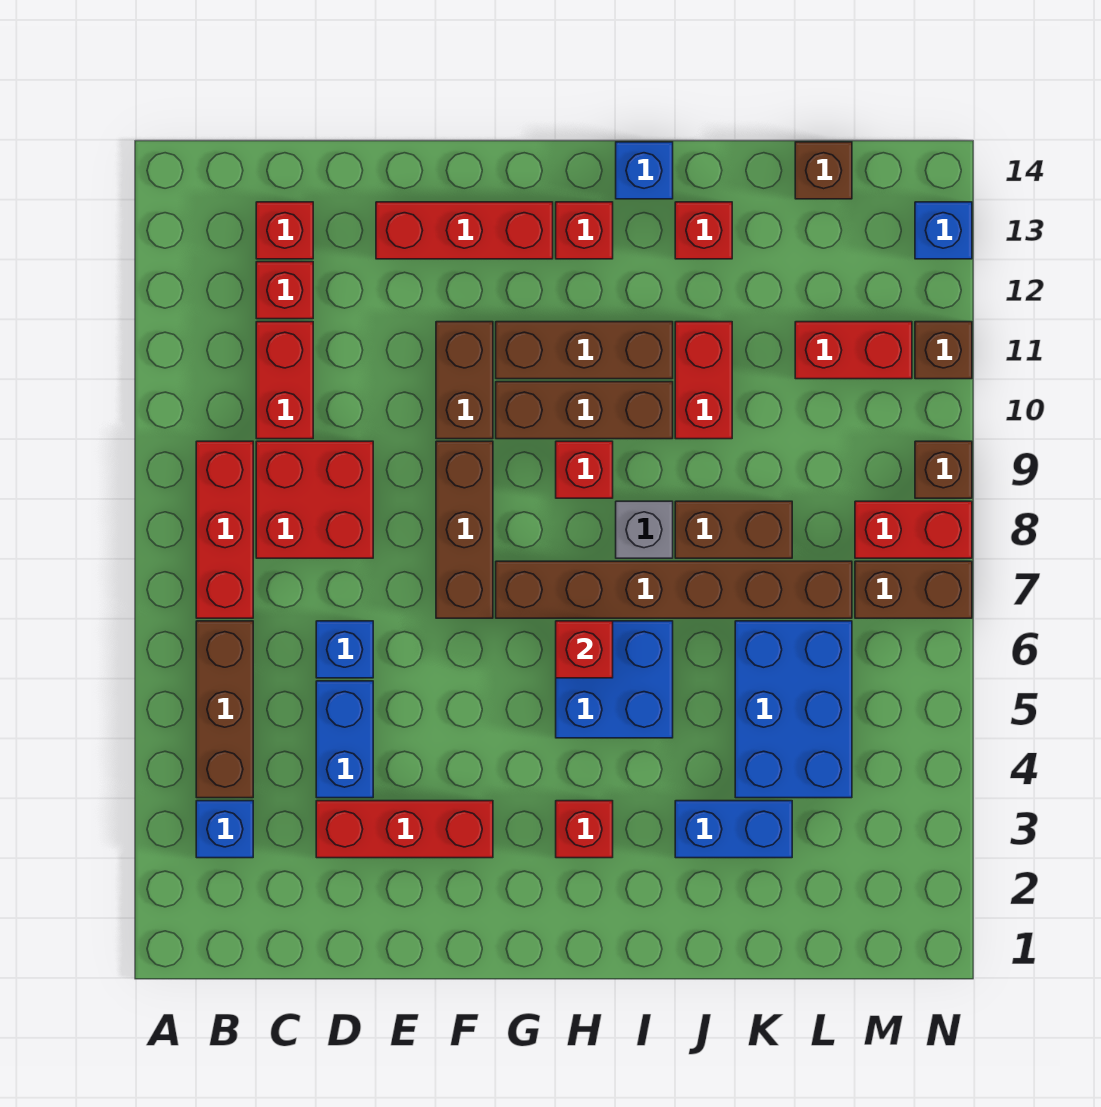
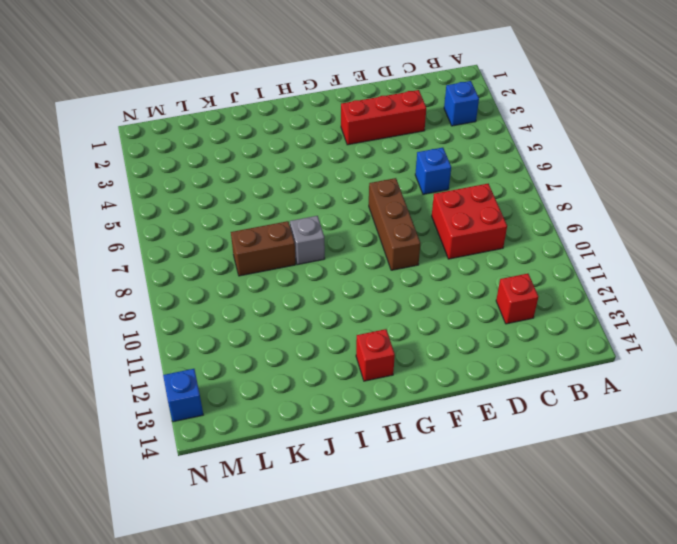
none -> brown 1x3 brick [196,621,253,798]
none -> red 1x3 brick [196,441,253,618]
none -> red 1x2 brick [256,322,313,439]
none -> red 1x1 brick [256,202,313,259]

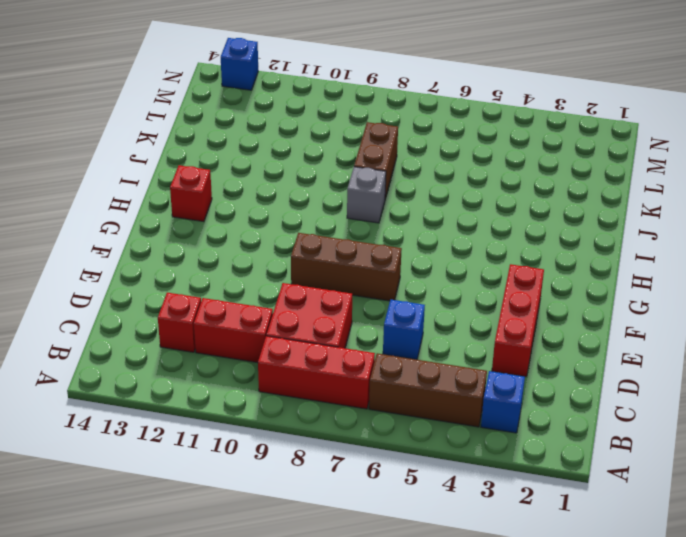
none -> red 1x1 brick [256,202,313,259]
none -> blue 1x2 brick [316,681,373,798]
none -> red 1x3 brick [376,202,553,259]
none -> brown 1x2 brick [436,322,493,439]

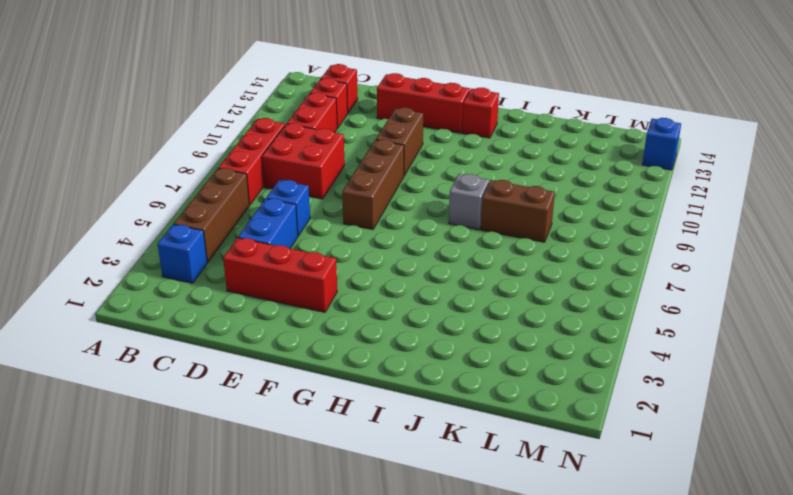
none -> brown 1x6 brick [496,561,852,618]
none -> brown 1x3 brick [496,382,673,439]
none -> brown 1x3 brick [496,322,673,379]
none -> red 1x1 brick [556,801,613,858]

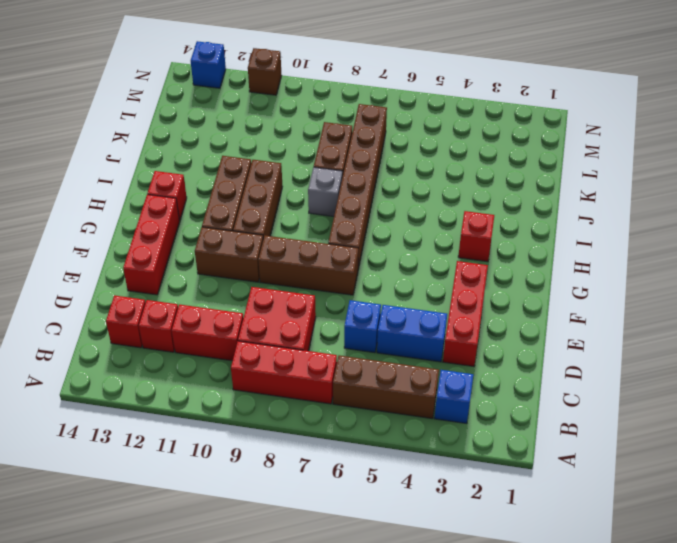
none -> blue 2x2 brick [556,621,673,738]
none -> red 1x1 brick [556,441,613,498]
none -> blue 1x1 brick [616,142,673,199]
none -> blue 1x2 brick [675,801,792,858]

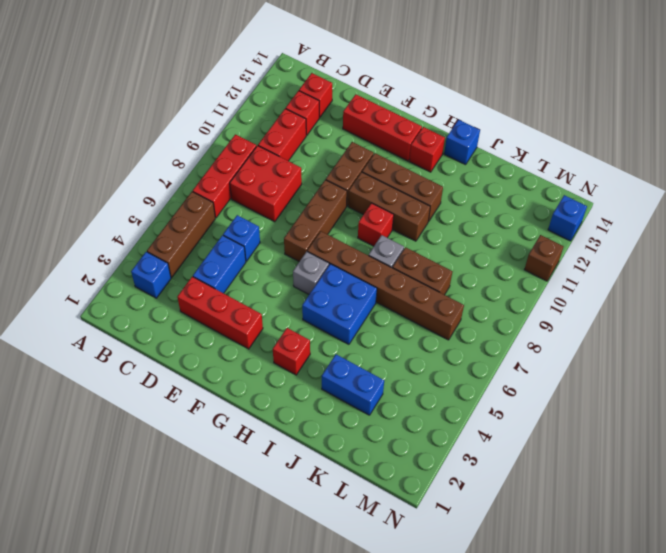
grey 1x1 brick [293,251,329,294] -> none
none -> red 1x2 brick [675,322,732,439]
none -> red 1x1 brick [675,202,732,259]
none -> blue 2x3 brick [735,621,852,798]
none -> red 1x2 brick [795,322,912,379]

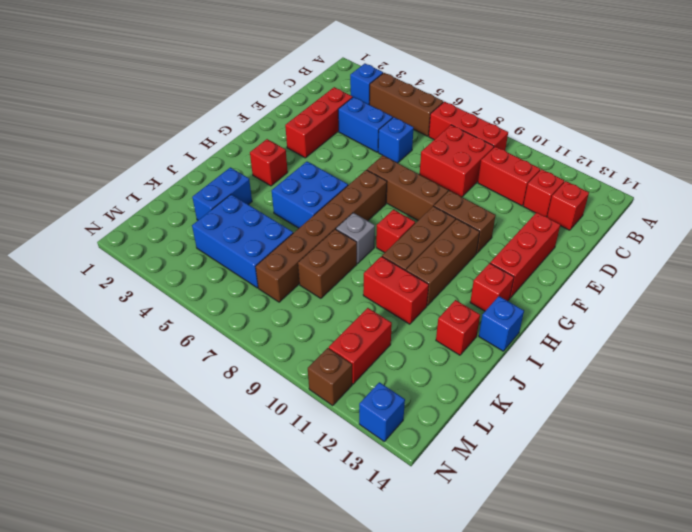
none -> brown 1x1 brick [795,142,852,199]
none -> brown 1x2 brick [855,561,972,618]
none -> red 1x2 brick [855,501,972,558]
none -> brown 1x1 brick [915,441,972,498]

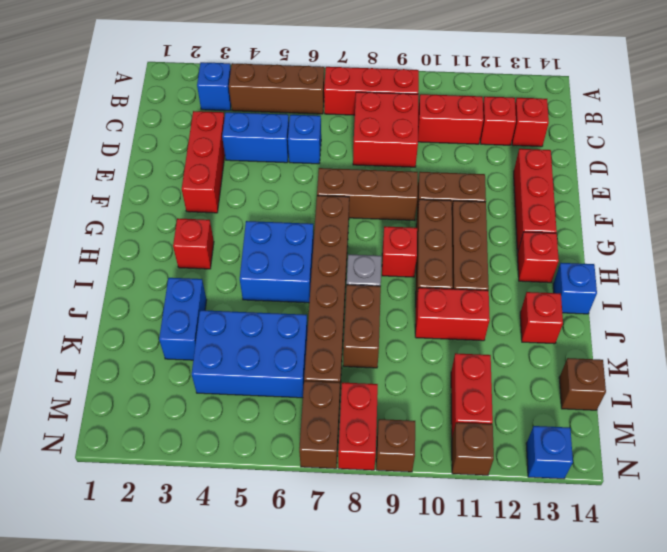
none -> red 1x1 brick [556,621,613,678]

